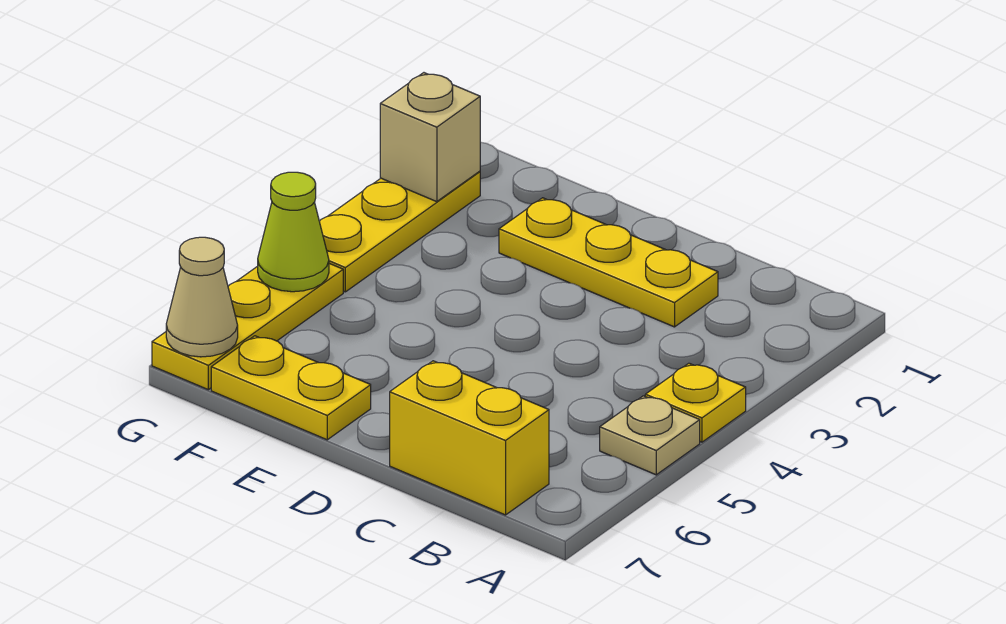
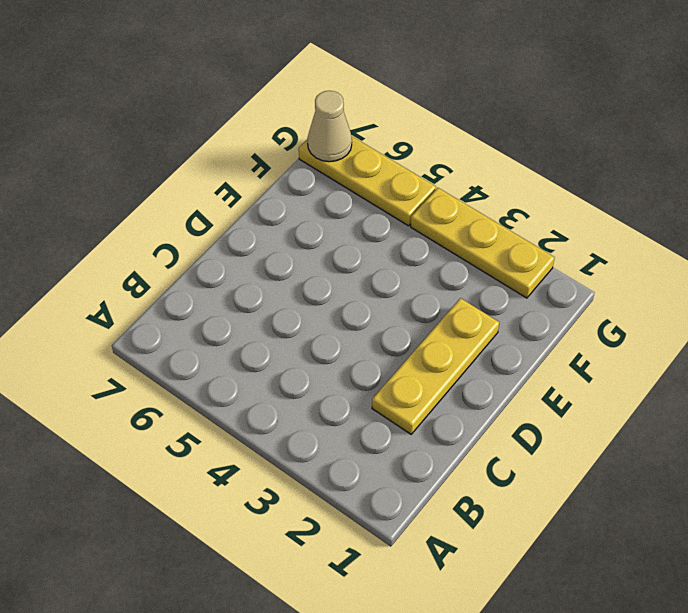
none -> yellow 1x1 plate [645,363,746,442]
none -> tan 1x1 plate [600,396,700,475]

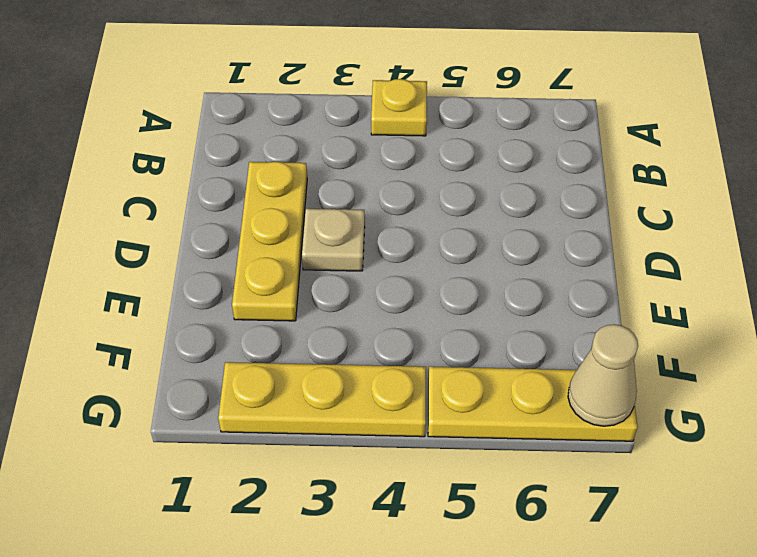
tan 1x1 plate [302,209,365,271] -> tan 1x1 plate moved to [600,396,700,475]
none -> yellow 1x2 brick [390,361,549,515]
none -> yellow 1x2 plate [211,336,371,440]

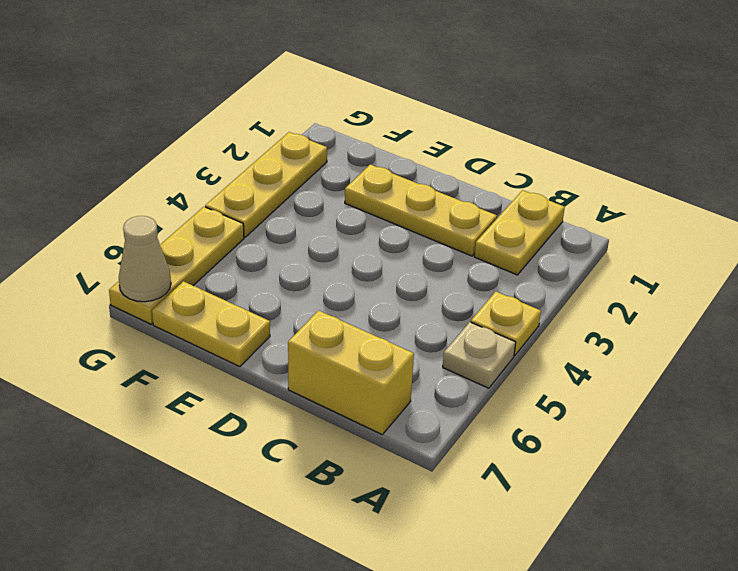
yellow 1x2 plate [474,190,565,275] -> none
none -> tan 1x1 brick [380,73,480,202]
none -> lime 1x1 cone [258,172,329,292]

